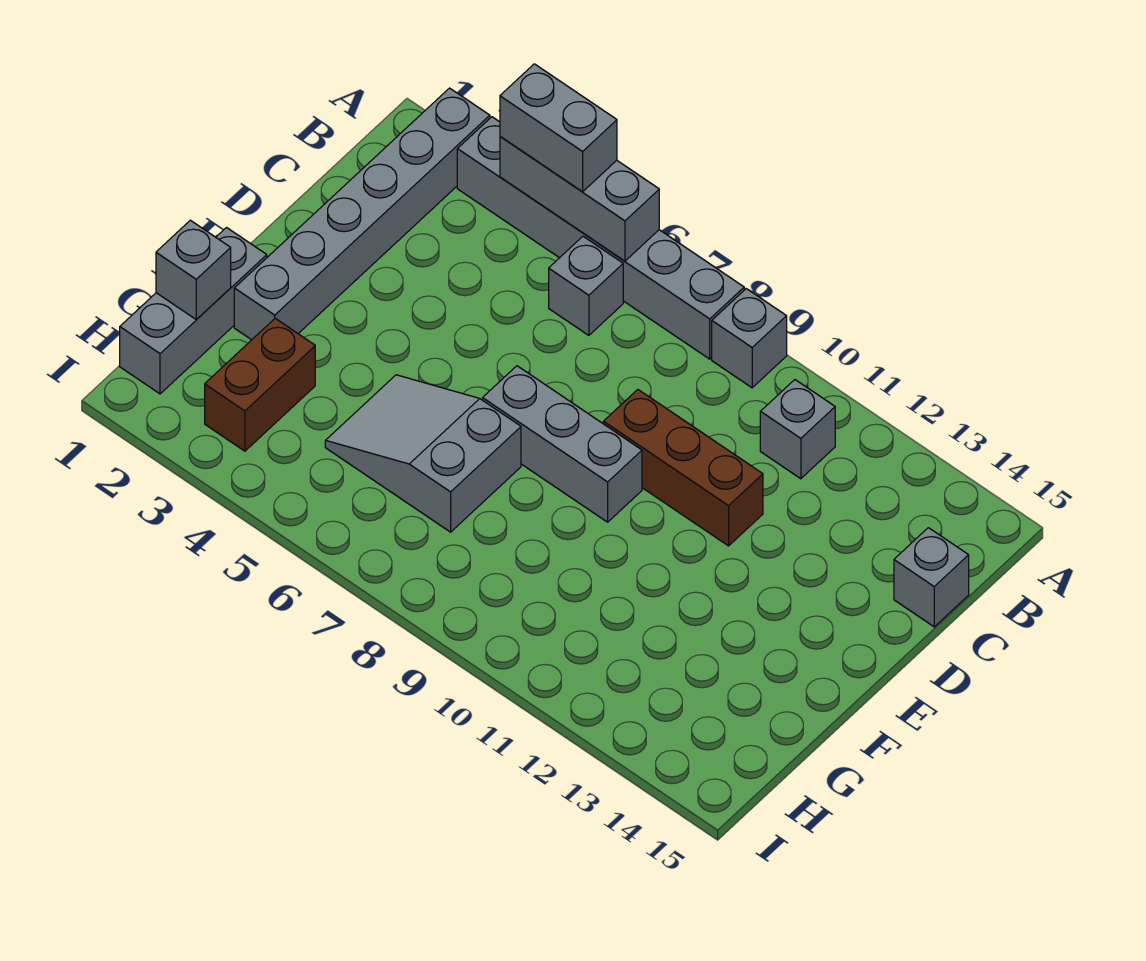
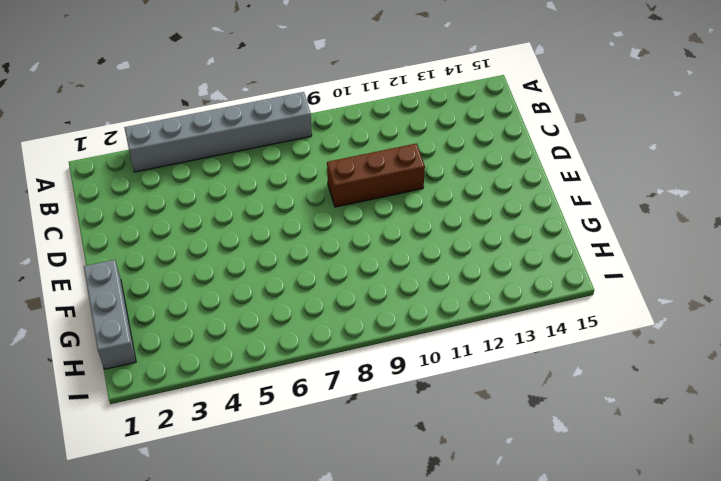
none -> grey 1x6 brick [234,88,490,340]
none -> grey 1x1 brick [712,289,787,388]
none -> grey 1x1 brick [549,237,623,335]

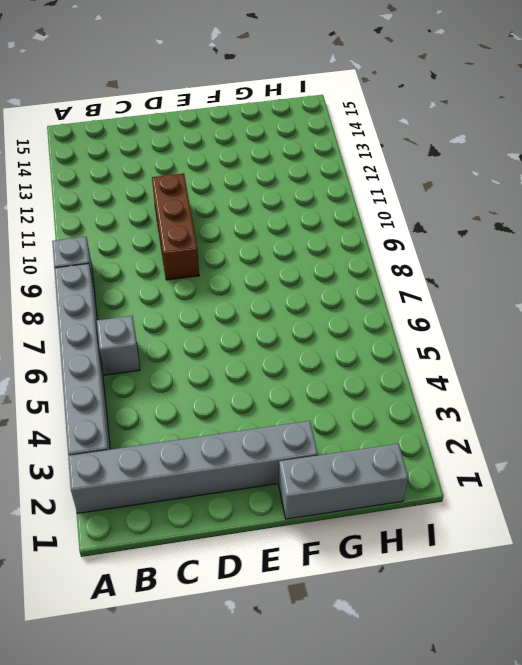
none -> grey 1x1 brick [760,380,835,479]
none -> grey 1x1 brick [894,528,969,627]
none -> grey 1x3 brick [483,366,642,522]

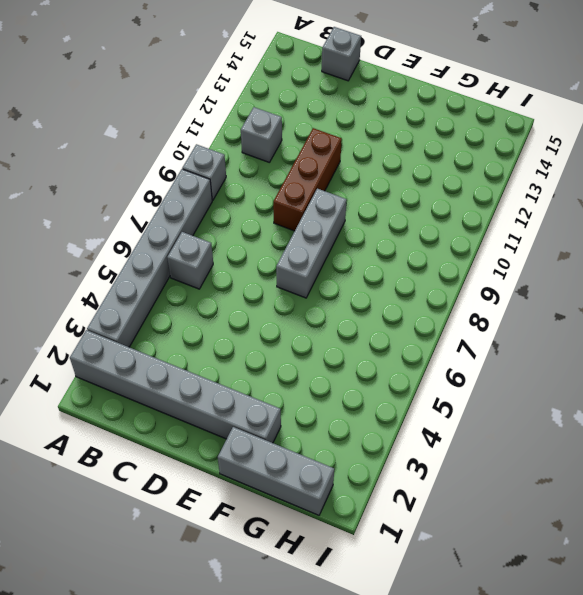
none -> grey 2x3 slope [325,375,521,532]
none -> brown 1x2 brick [205,318,315,451]
none -> grey 1x3 brick [500,136,659,261]

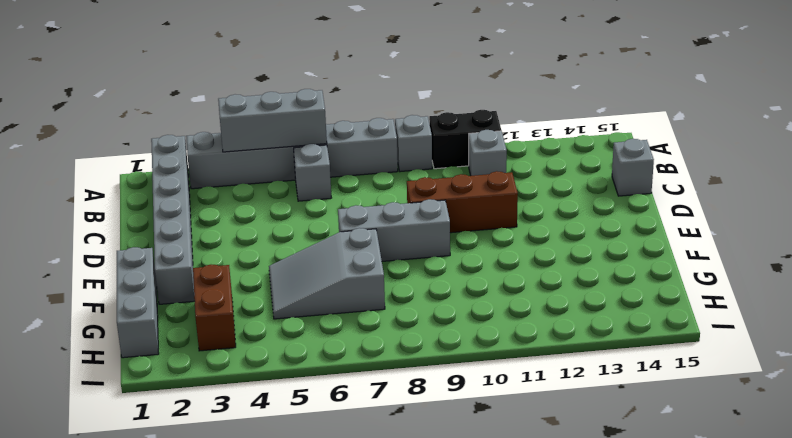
black 1x2 brick [429,110,501,169] -> none
none -> grey 1x1 brick [156,220,231,320]
none -> grey 1x2 brick [500,64,617,192]

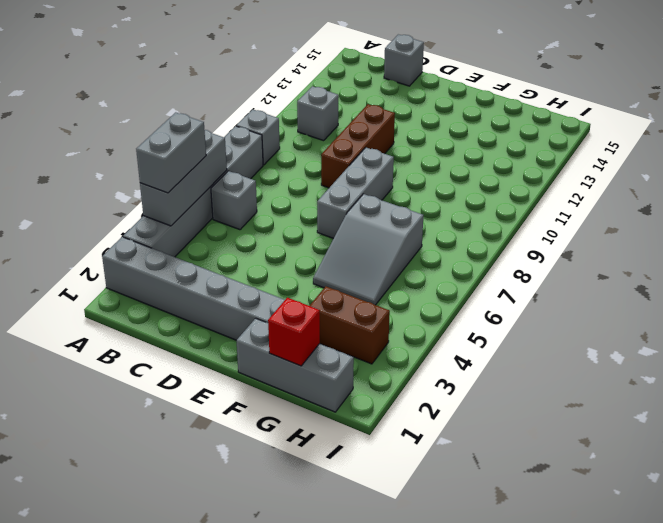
red 1x1 brick [268,298,320,366] -> grey 1x1 brick [156,220,231,320]

